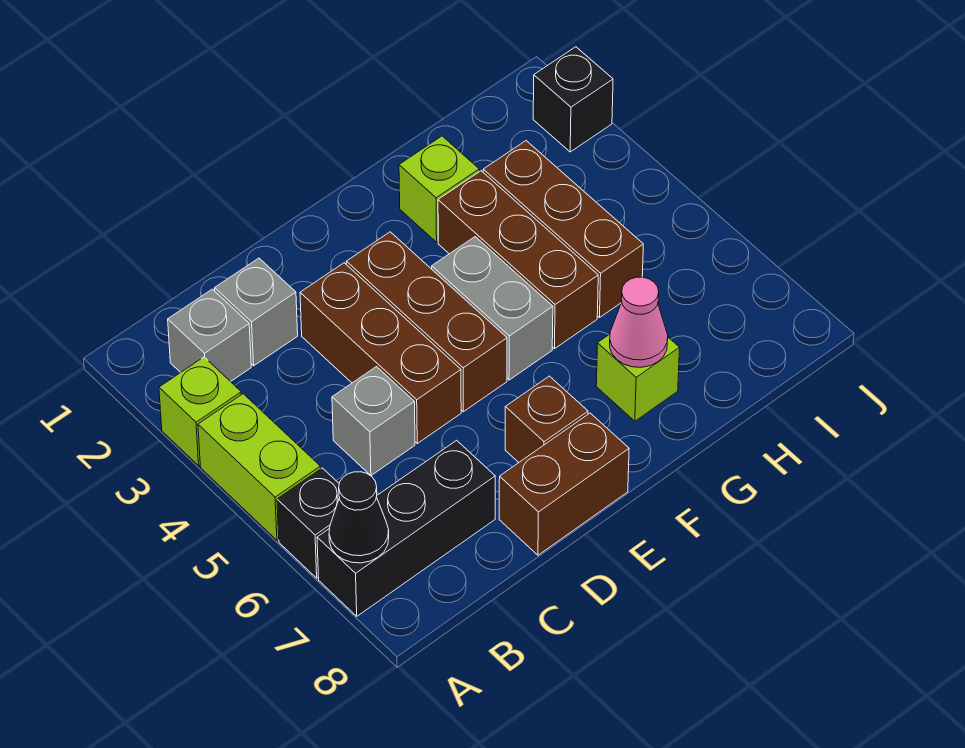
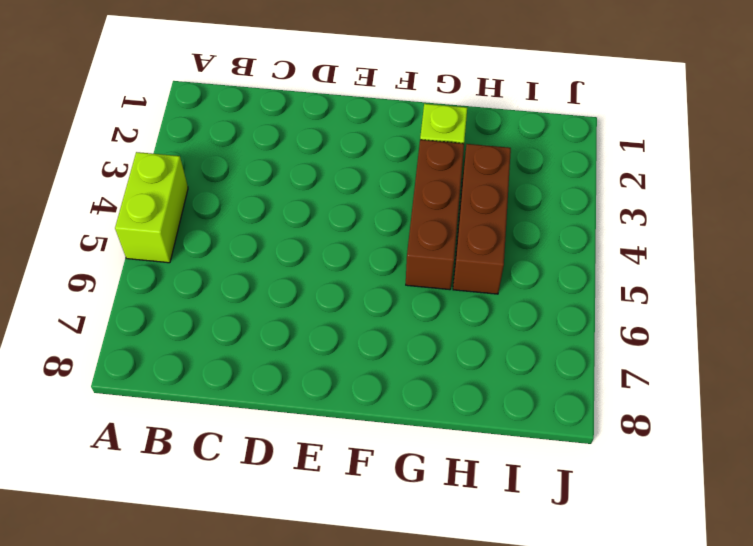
none -> lime 1x1 brick [159,357,241,466]
none -> black 1x1 brick [277,468,339,578]
none -> black 1x3 brick [317,440,495,616]

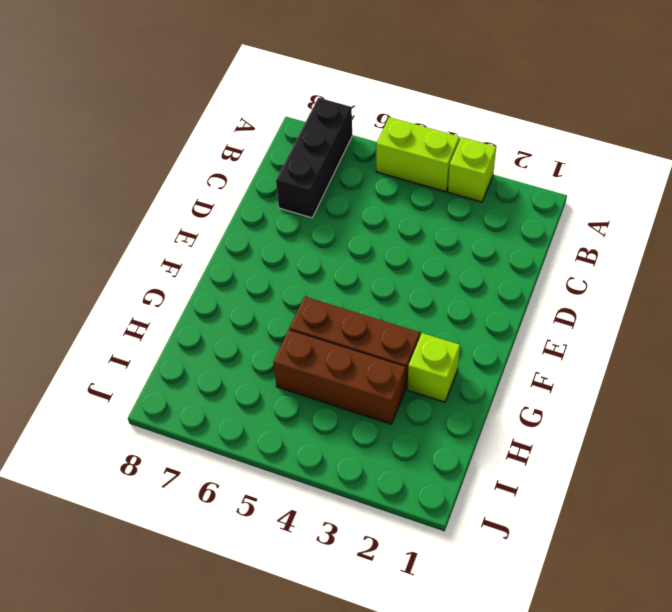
none -> black 1x1 brick [277,468,339,578]
none -> grey 1x1 brick [168,289,251,382]
none -> grey 1x1 brick [215,258,298,366]

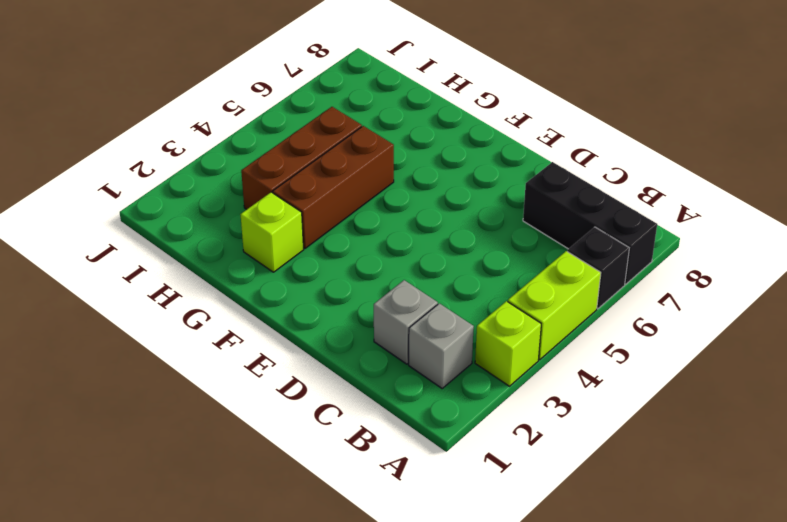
none -> grey 1x1 brick [332,367,415,475]
none -> brown 1x3 brick [300,263,461,443]
none -> brown 1x2 brick [499,413,629,555]

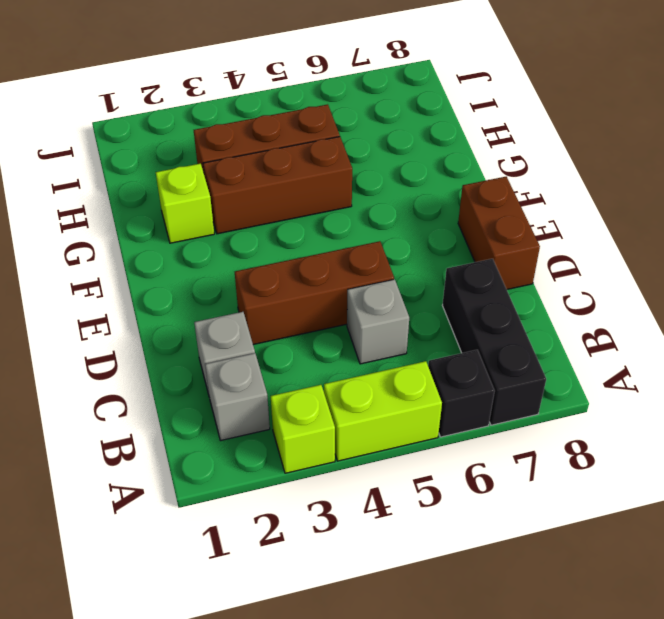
none -> brown 1x3 brick [346,232,507,412]
none -> brown 1x1 brick [505,376,588,462]
none -> grey 1x2 brick [432,237,553,380]

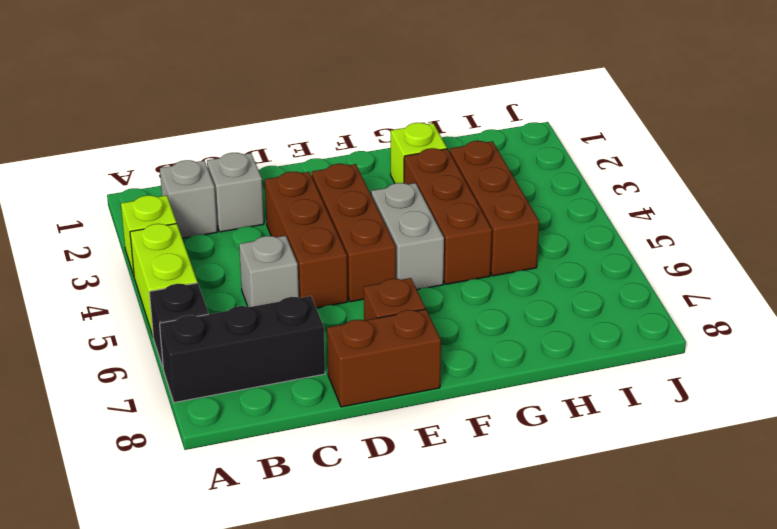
none -> lime 1x1 brick [596,334,680,421]
none -> black 1x1 brick [533,47,613,152]
none -> black 1x1 cone [329,472,389,563]

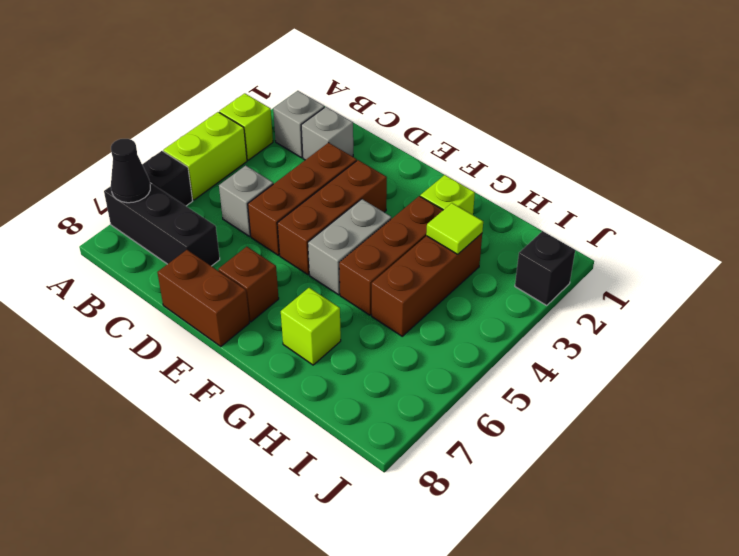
lime 1x1 tile [426,203,483,254] -> none
none -> pink 1x1 cone [610,277,668,367]

